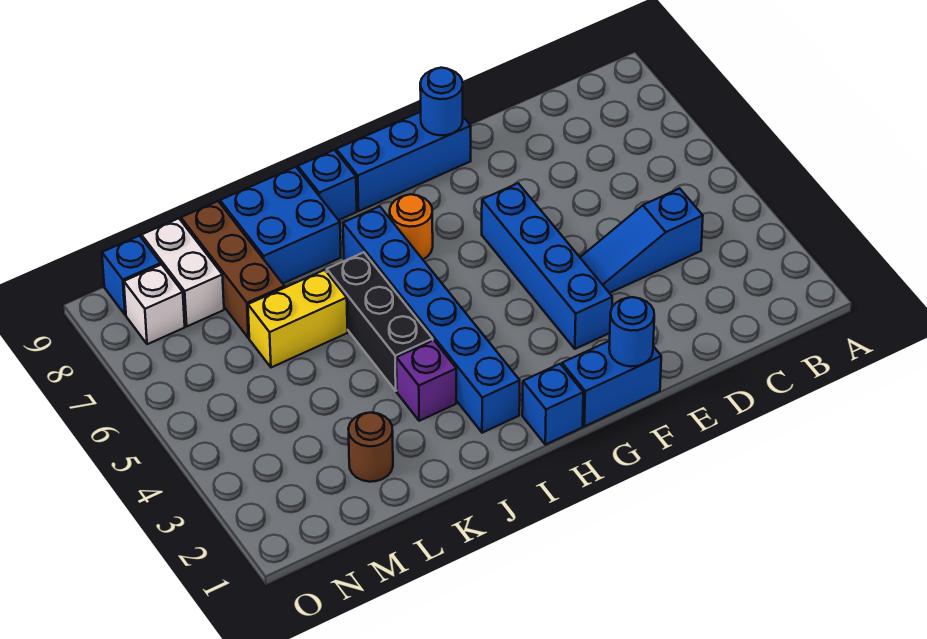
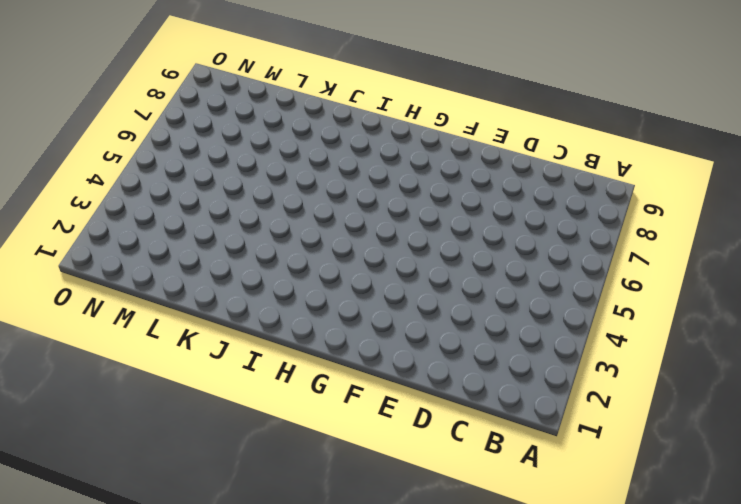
none -> blue 1x3 slope [580,188,703,293]
none -> blue 1x2 brick [562,341,661,426]
none -> blue 1x4 brick [482,183,612,349]

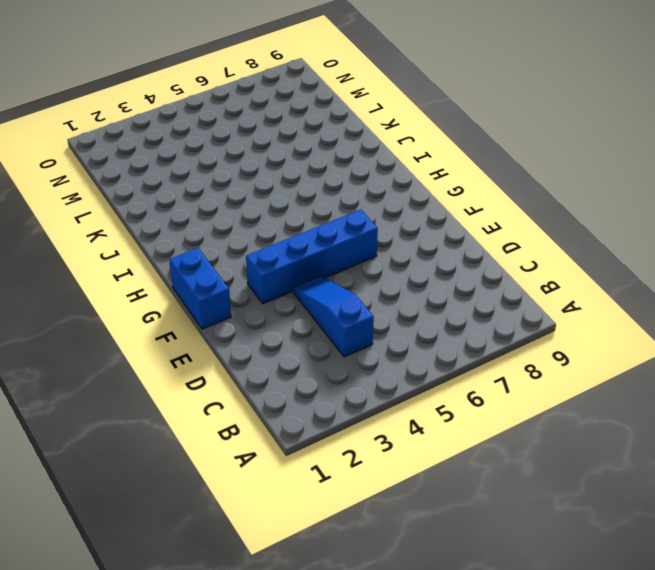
none -> blue 1x3 brick [336,112,471,211]
none -> blue 1x1 brick [522,364,583,445]
none -> orange 1x1 round brick [390,194,433,259]

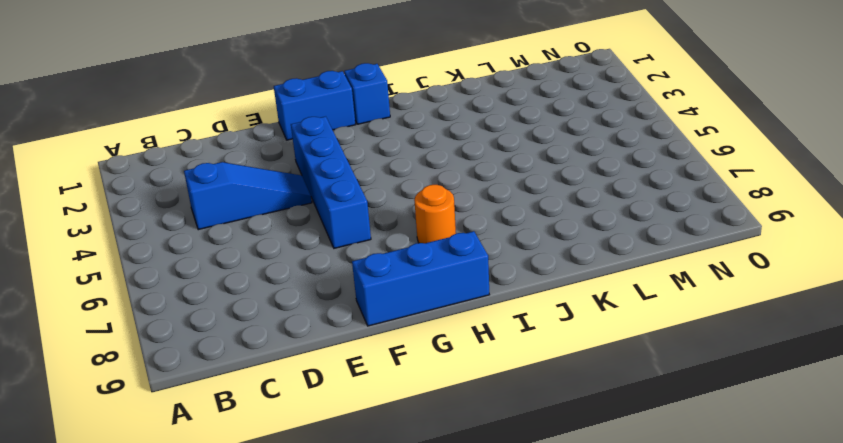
none -> blue 1x6 brick [343,206,520,433]
none -> blue 1x1 brick [298,150,357,220]
none -> purple 1x1 brick [396,340,456,421]

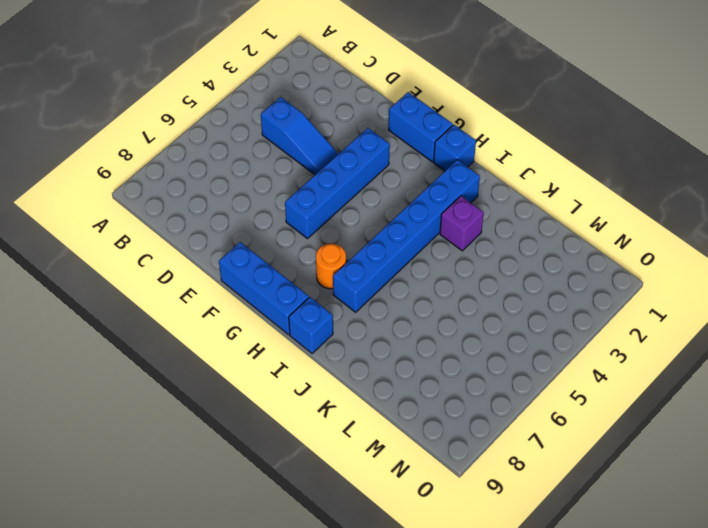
none -> black 1x3 brick [327,252,433,391]
none -> blue 2x2 brick [220,167,341,283]
none -> yellow 1x2 brick [248,270,348,367]

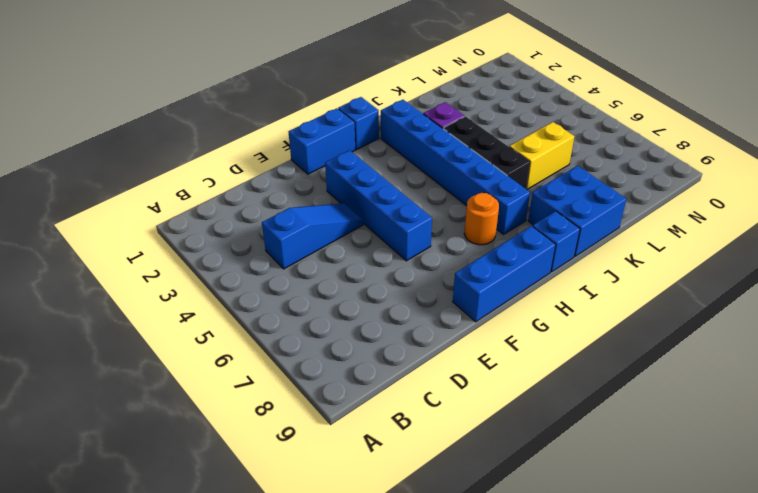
none -> brown 1x1 round brick [348,413,393,482]
none -> brown 1x3 brick [181,201,285,338]
none -> white 1x2 brick [142,218,224,326]

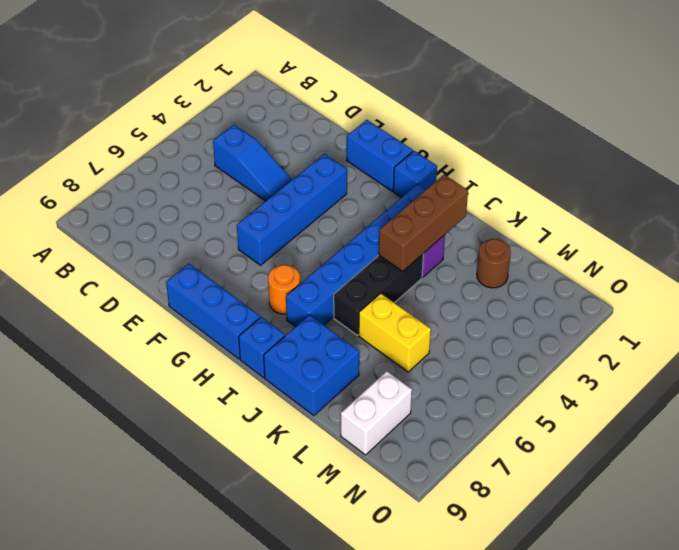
brown 1x3 brick [379,175,468,271] -> brown 1x3 brick moved to [181,201,285,338]
none -> white 1x1 brick [124,265,185,344]
none -> blue 1x1 brick [102,236,161,315]
none -> blue 1x1 round brick [609,297,654,366]

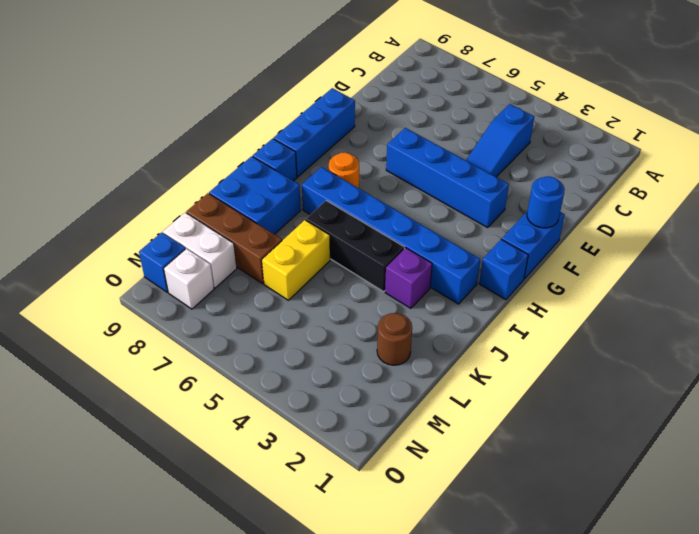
none -> blue 1x1 round brick [420,68,463,135]

